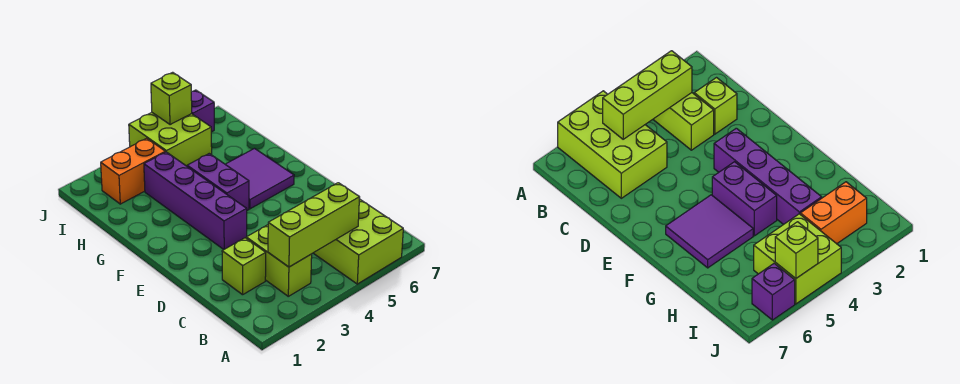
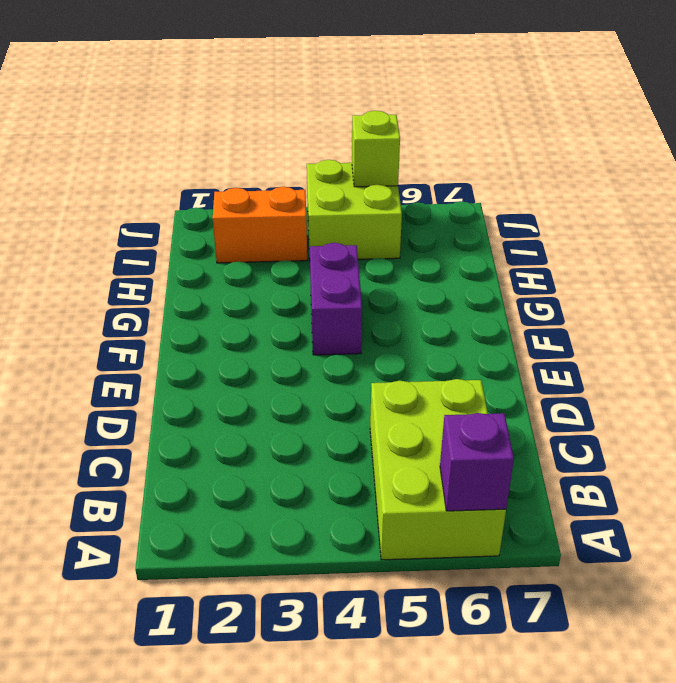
purple 1x1 brick [440,413,514,511] -> purple 1x1 brick moved to [191,90,214,132]
none -> lime 1x2 brick [246,225,312,296]
none -> lime 1x1 brick [222,238,266,295]

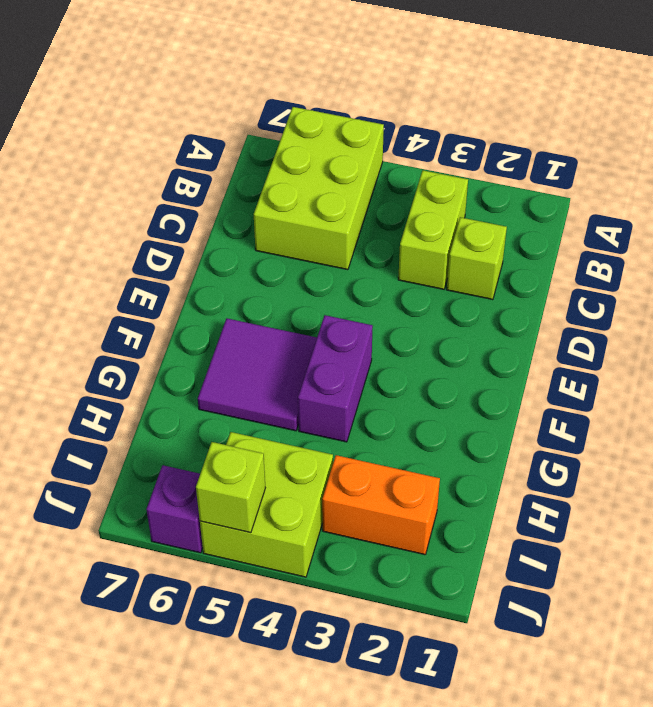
none -> purple 1x4 brick [144,152,247,249]
none -> lime 1x3 brick [268,183,360,267]

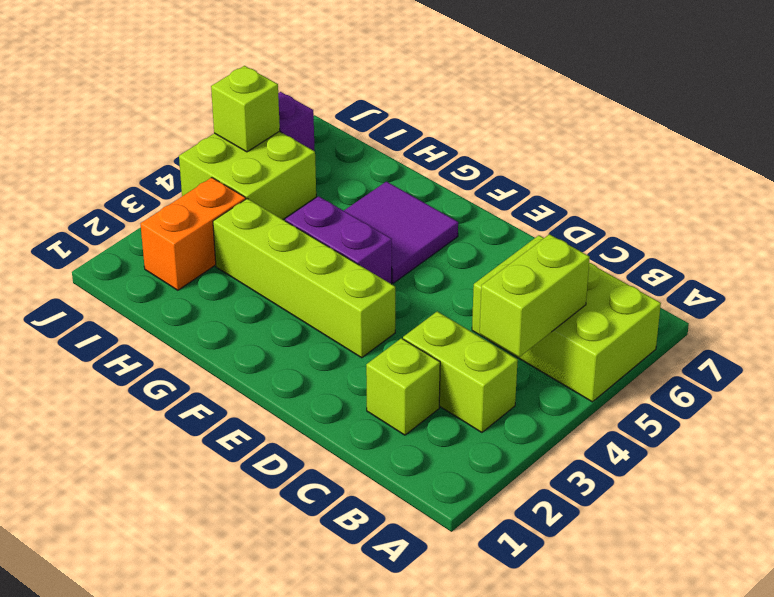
lime 1x2 brick [480,234,590,357] -> lime 1x3 brick [268,183,360,267]
lime 1x4 brick [213,199,395,358] -> purple 1x4 brick [144,152,247,249]

